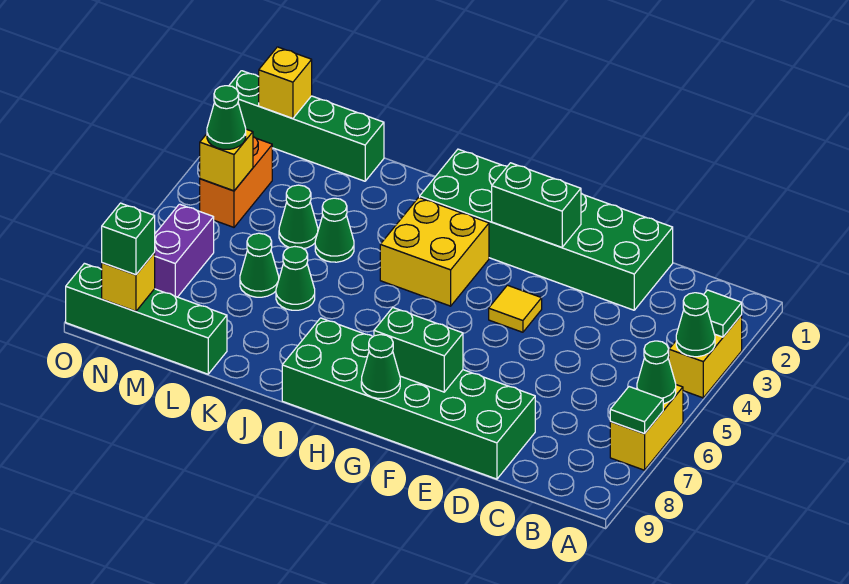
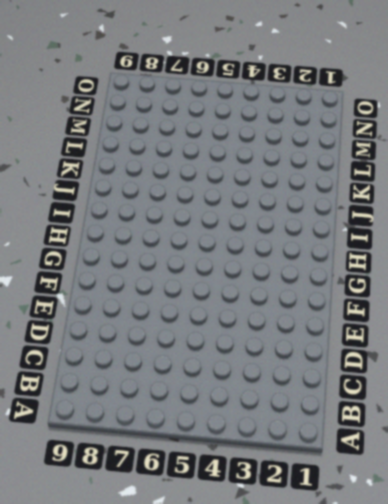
none -> yellow 1x2 brick [669,315,742,398]
none -> yellow 1x2 brick [610,385,683,470]
none -> green 2x6 brick [420,149,673,310]

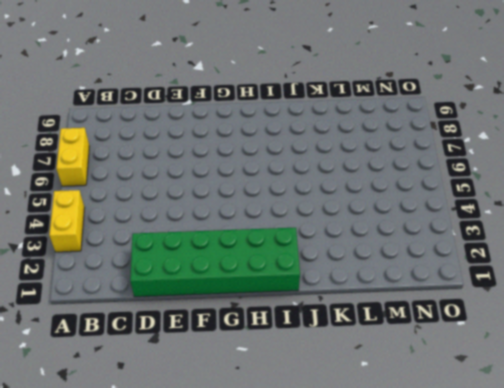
none -> green 2x6 brick [282,318,535,479]
none -> yellow 1x1 tile [489,285,542,332]
none -> yellow 2x2 brick [380,197,489,306]

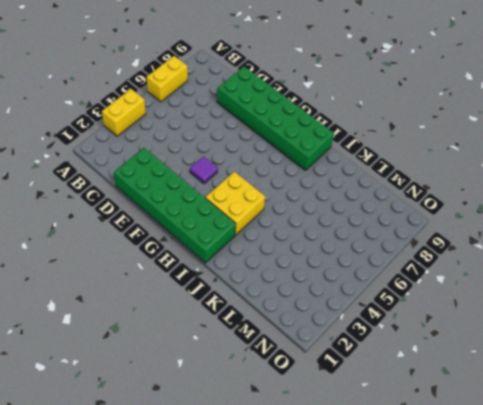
purple 1x1 tile [190,156,218,184] -> yellow 1x1 tile [489,285,542,332]
none -> green 1x1 cone [315,198,354,262]
none -> green 1x1 cone [276,247,315,310]
none -> green 1x4 brick [229,71,384,181]

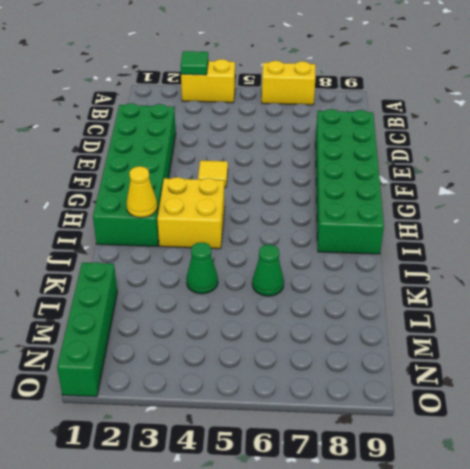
yellow 1x1 cone [127,166,157,218] -> none
none -> green 1x1 cone [279,185,318,249]
none -> green 1x1 cone [240,233,279,297]
none -> green 1x4 brick [66,263,227,374]

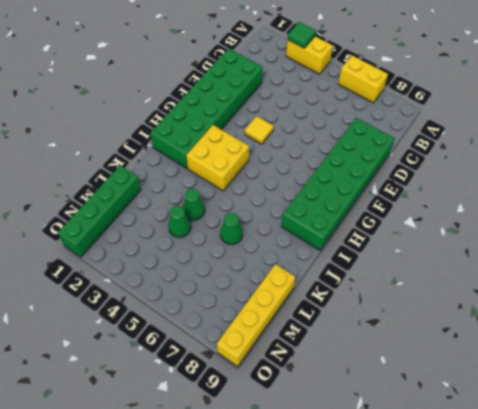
yellow 1x4 brick [217,264,295,366] -> green 1x4 brick [66,263,227,374]
none -> green 1x1 cone [240,233,279,297]
none -> orange 1x2 brick [200,137,272,227]
none -> purple 1x2 brick [155,204,214,297]

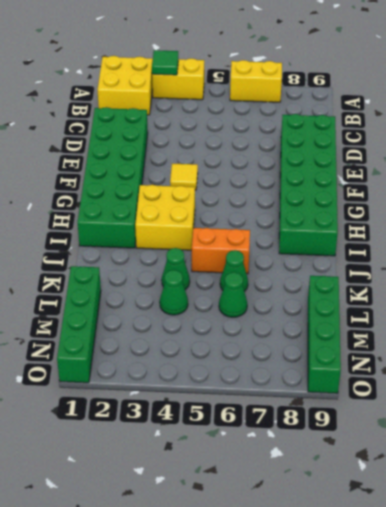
yellow 2x2 brick [98,56,153,115] -> none
orange 1x2 brick [192,228,250,274] -> orange 1x2 brick moved to [200,137,272,227]
none -> purple 1x2 brick [155,204,214,297]
none -> green 1x1 cone [676,293,715,357]
none -> green 1x1 cone [637,341,676,404]

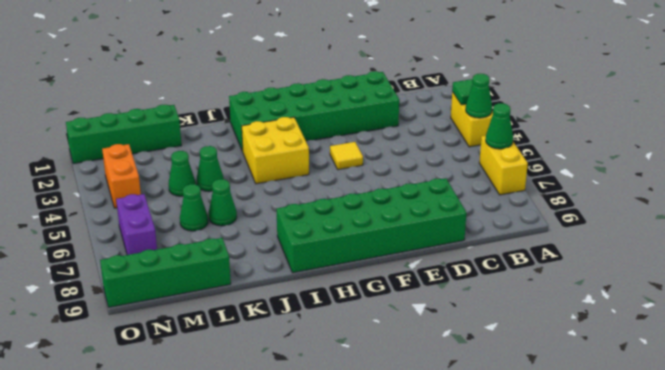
none -> green 1x1 tile [610,387,663,434]
none -> green 1x2 brick [492,163,581,247]
none -> green 1x2 brick [374,308,463,392]

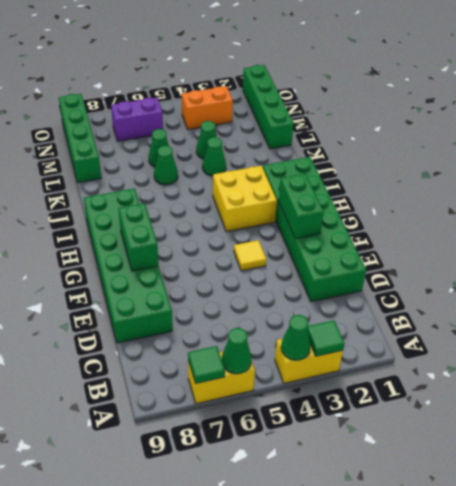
none -> green 1x1 cone [361,335,400,398]
none -> yellow 1x1 brick [259,47,312,119]
none -> yellow 1x1 brick [200,129,253,191]

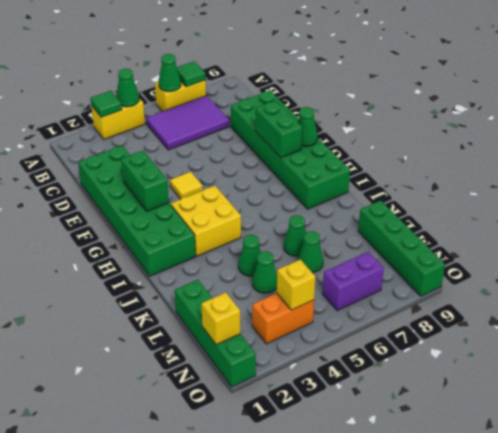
purple 2x3 tile [146,95,229,150] -> none
none -> yellow 1x1 brick [102,252,155,311]
none -> green 1x1 cone [207,86,246,149]
none -> green 1x1 brick [102,203,155,275]

